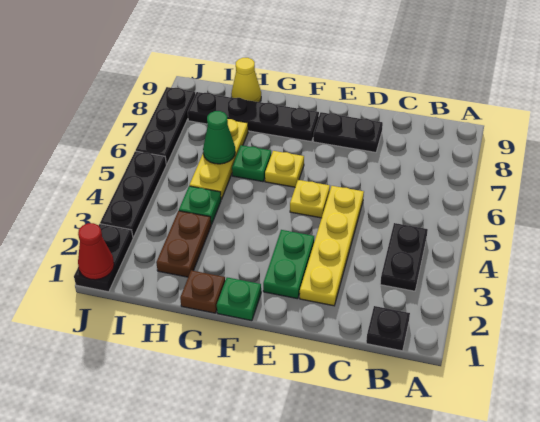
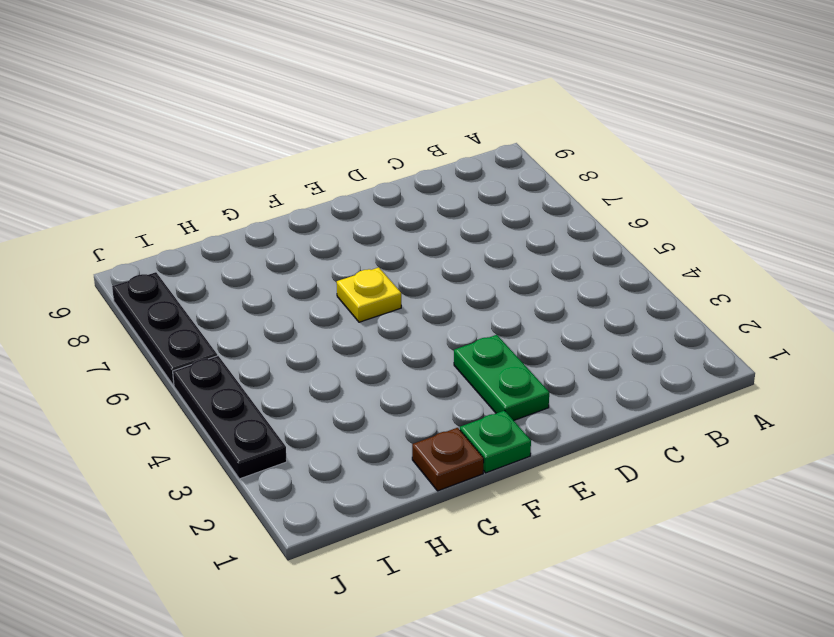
none -> black 1x1 plate [366,306,410,351]
none -> black 1x2 plate [380,223,428,291]
none -> yellow 1x4 plate [300,186,364,306]

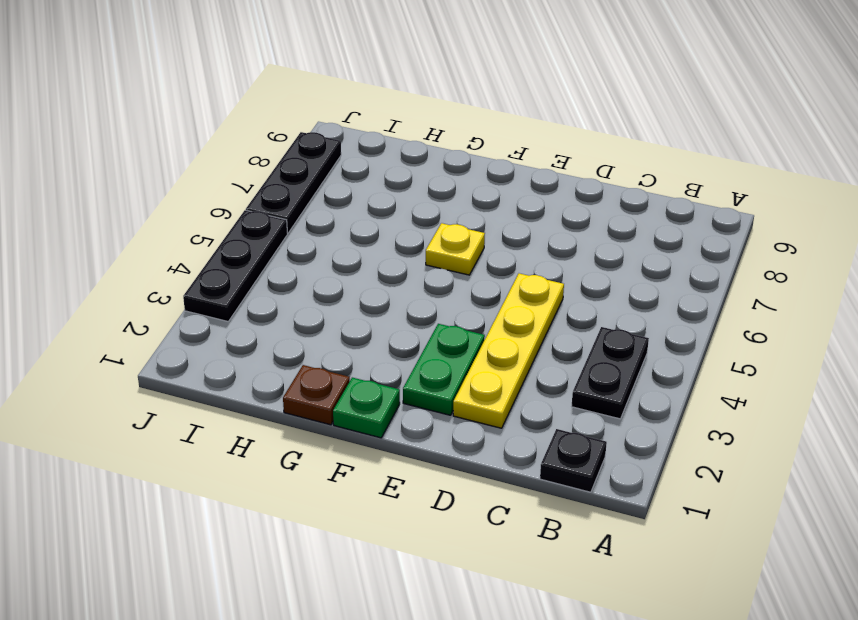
none -> black 1x2 plate [313,112,383,152]
none -> yellow 1x1 plate [290,180,330,218]
none -> black 1x4 plate [188,92,319,142]

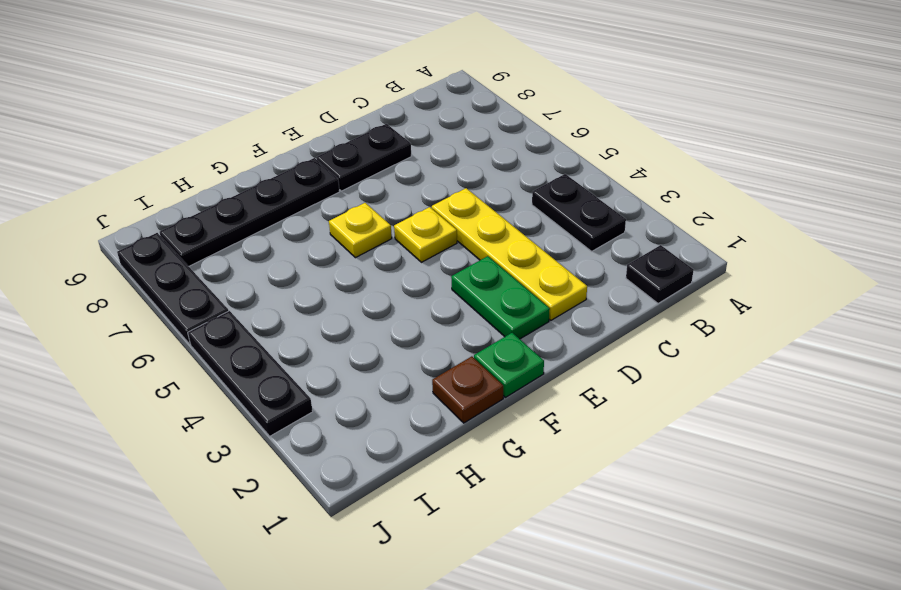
none -> green 1x1 plate [232,145,271,182]
none -> brown 1x2 plate [156,211,211,277]
none -> green 1x1 plate [179,186,221,225]

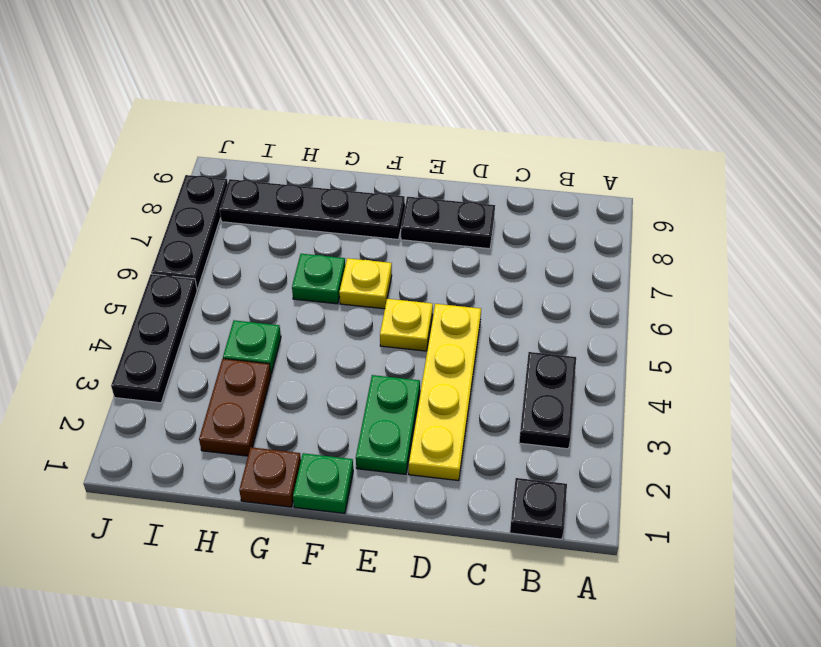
none -> yellow 1x3 plate [189,119,248,199]
none -> yellow 1x1 cone [231,58,261,102]
none -> black 1x2 plate [74,224,133,292]

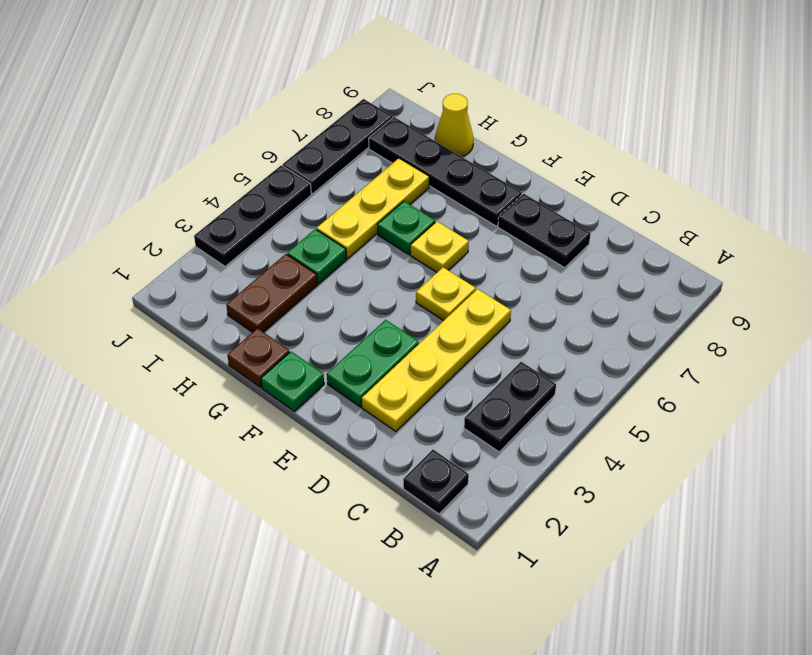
none -> black 1x2 plate [74,224,133,292]
none -> green 1x1 cone [203,111,235,164]
none -> red 1x1 cone [78,223,114,280]

